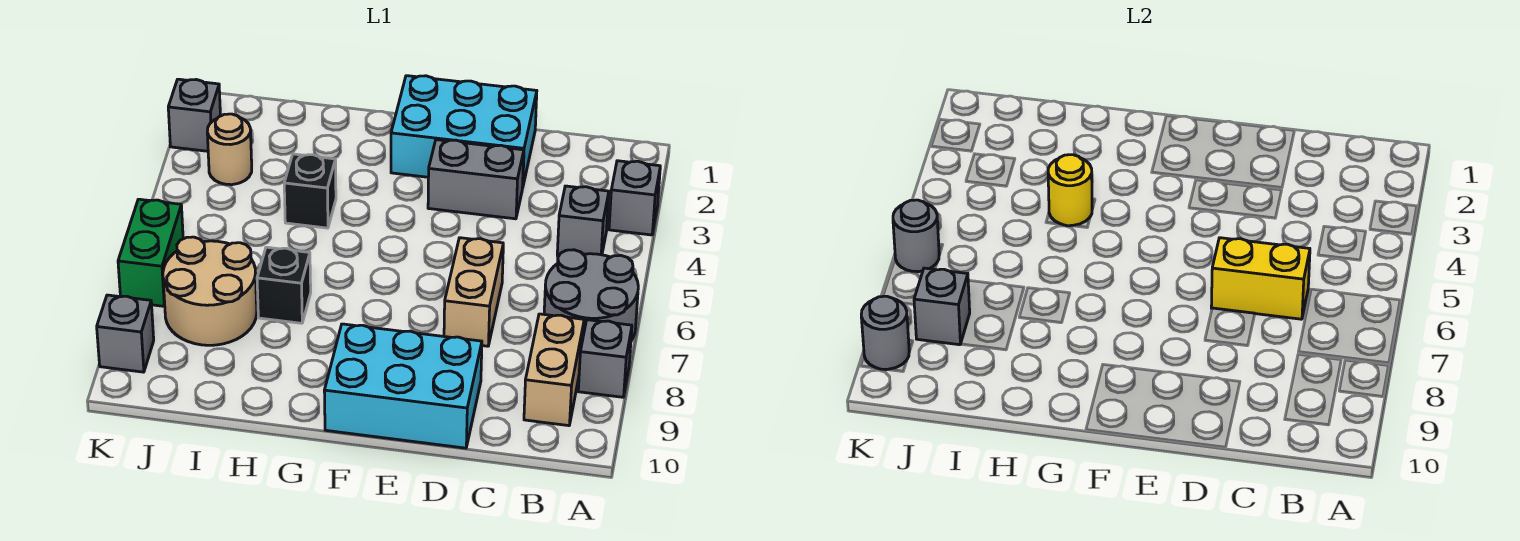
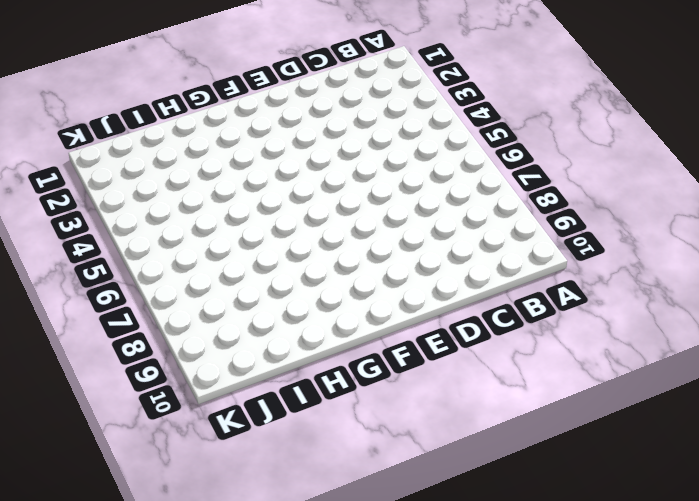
none -> grey 1x1 brick [609,161,660,235]
none -> grey 2x2 round brick [544,250,638,341]
none -> grey 1x1 brick [578,320,632,397]

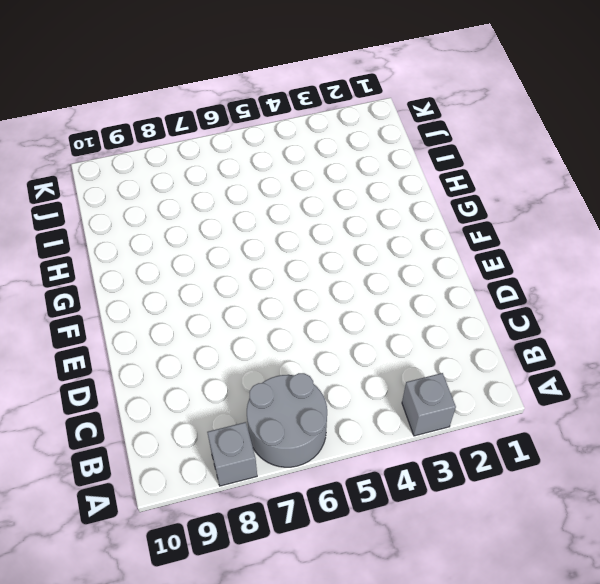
none -> grey 1x1 brick [557,186,609,256]
none -> tan 1x2 brick [524,314,584,426]
none -> cyan 2x3 brick [391,76,537,185]

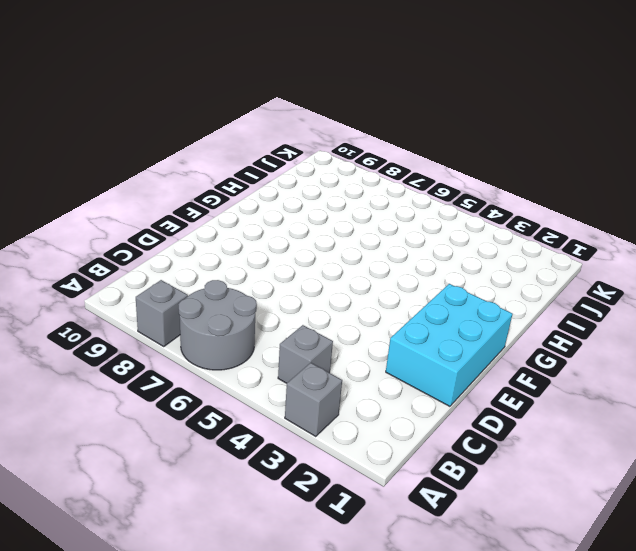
none -> tan 1x2 brick [524,314,584,426]
none -> grey 1x2 brick [428,140,524,219]
none -> tan 1x2 brick [444,238,503,346]

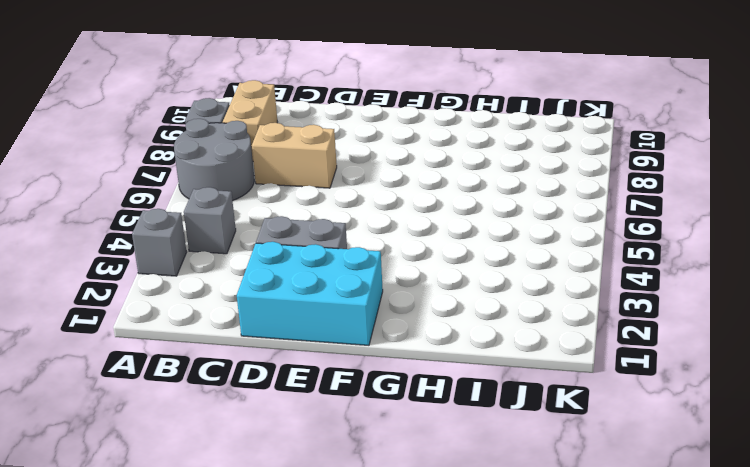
tan 1x2 brick [252,123,337,188] -> tan 1x2 brick turned to [444,238,503,346]
none -> cyan 2x3 brick [324,324,482,448]
none -> black 1x1 brick [284,154,336,228]
none -> black 1x1 brick [257,247,311,323]

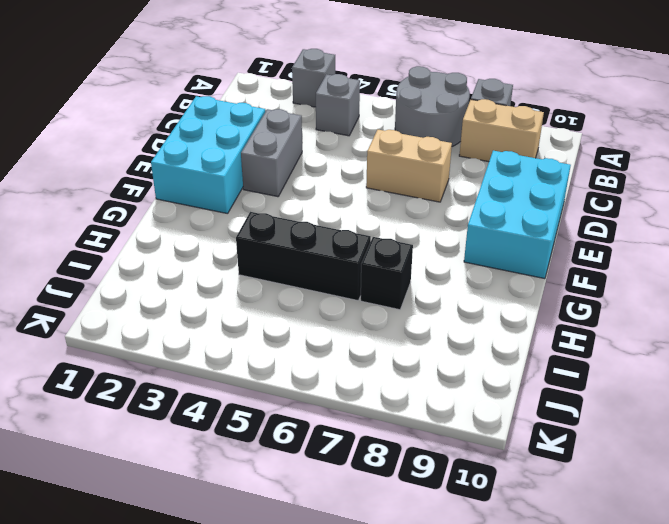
black 1x3 brick [236,212,371,301] -> black 1x1 brick [284,154,336,228]
none -> tan 2x2 round brick [163,237,257,345]
none -> tan 1x1 round brick [207,114,252,185]
none -> grey 1x1 brick [168,79,220,151]

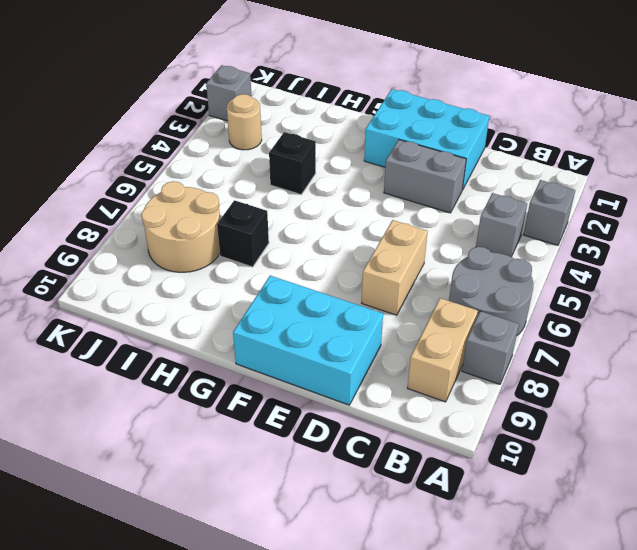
none -> green 1x2 brick [118,199,183,306]
none -> grey 1x1 brick [97,295,154,372]
none -> yellow 1x2 brick [1211,238,1310,319]

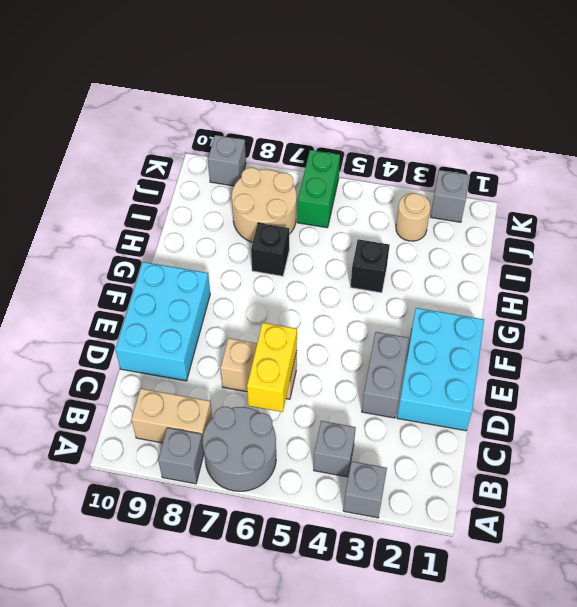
green 1x2 brick [297,150,340,228] -> green 1x2 brick turned to [118,199,183,306]
none -> yellow 1x1 round brick [1048,155,1092,226]
none -> grey 1x1 brick [914,268,970,345]
none -> grey 1x1 round brick [893,200,939,272]

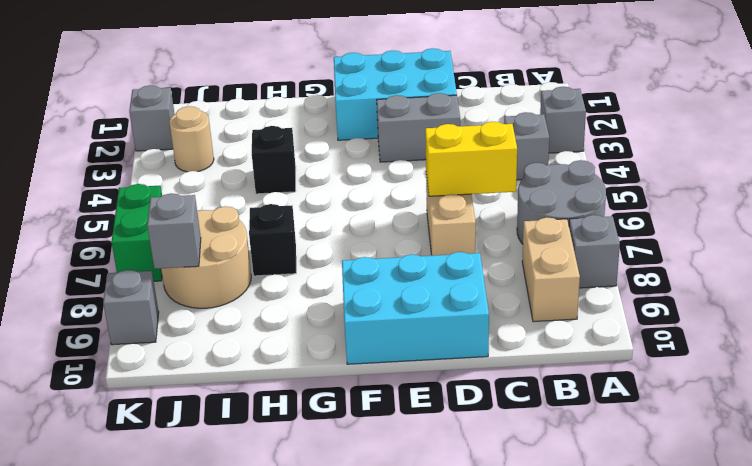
none -> yellow 1x1 round brick [1048,155,1092,226]
none -> grey 1x1 round brick [893,200,939,272]
none -> grey 1x1 round brick [861,296,909,370]

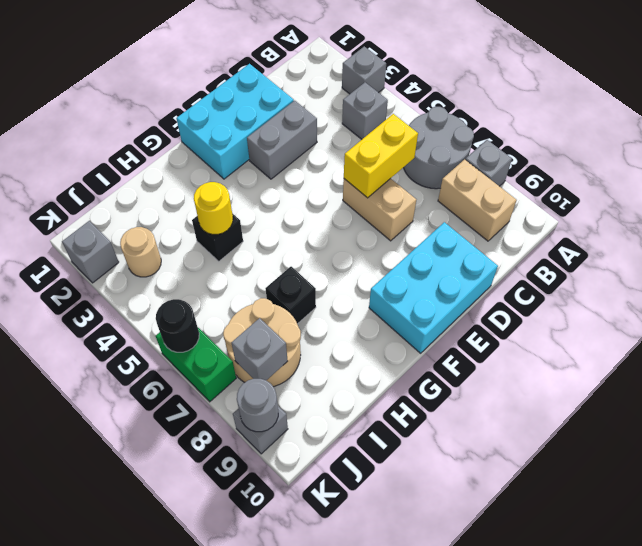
black 1x1 round brick [156,299,199,352] -> grey 1x1 round brick [893,200,939,272]

